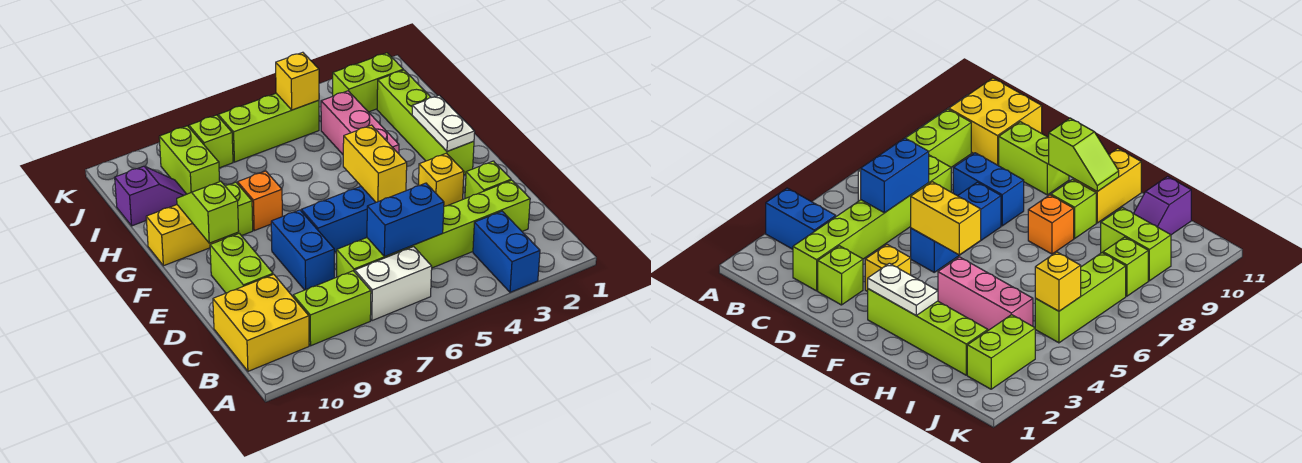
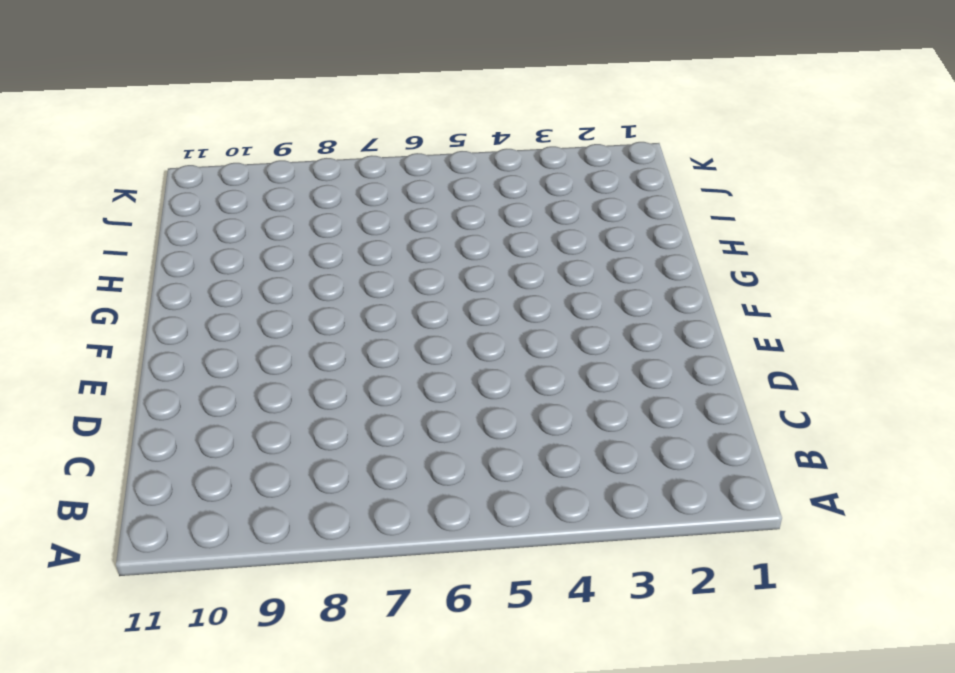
none -> blue 1x2 brick [473,211,540,292]
none -> white 1x2 brick [355,247,432,321]
none -> lime 1x2 brick [293,271,371,346]

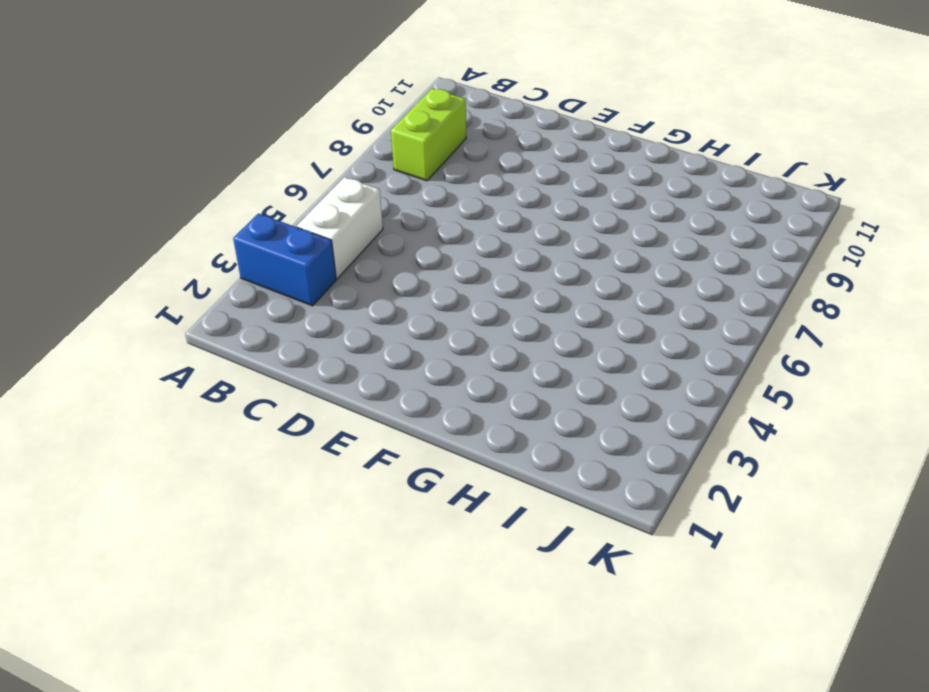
white 1x2 brick [297,177,383,279] -> white 1x2 brick moved to [355,247,432,321]
none -> yellow 2x2 brick [213,274,309,371]
none -> lime 1x6 brick [337,180,530,277]
none -> lime 1x1 brick [465,161,511,199]

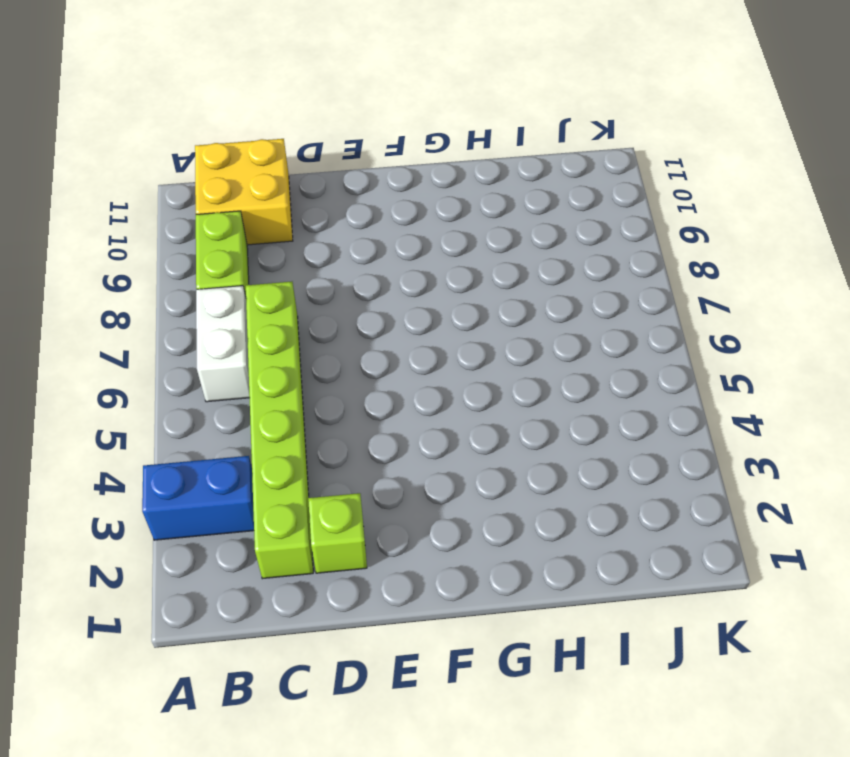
none -> blue 1x2 brick [271,210,334,290]
none -> lime 1x2 brick [210,233,273,293]
none -> yellow 1x1 brick [418,153,464,206]

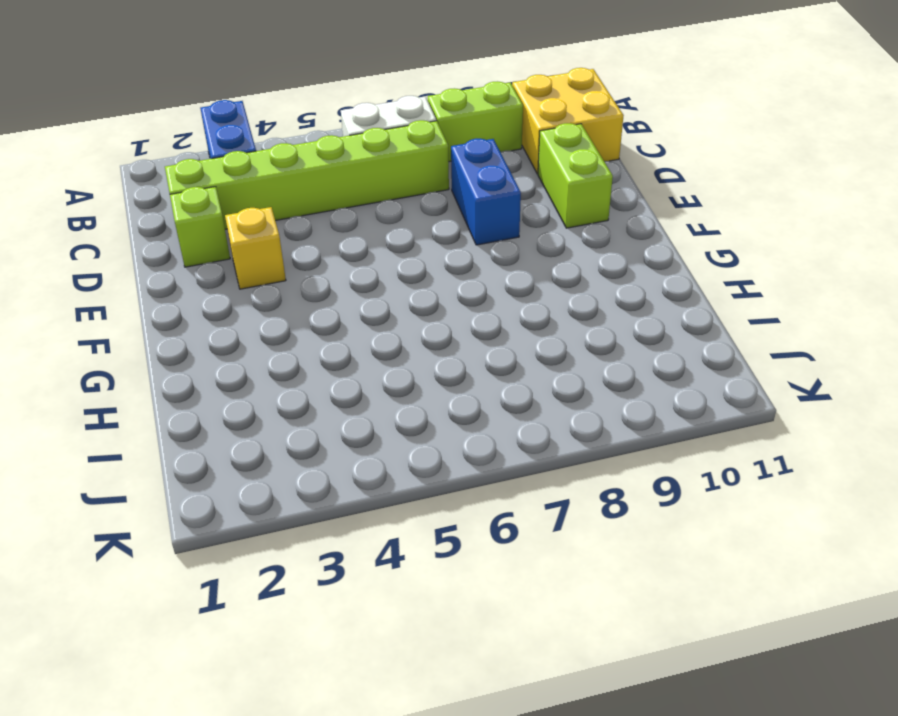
none -> blue 1x3 brick [301,186,376,252]
none -> lime 1x4 brick [377,70,474,175]
none -> pink 1x3 brick [321,91,399,154]

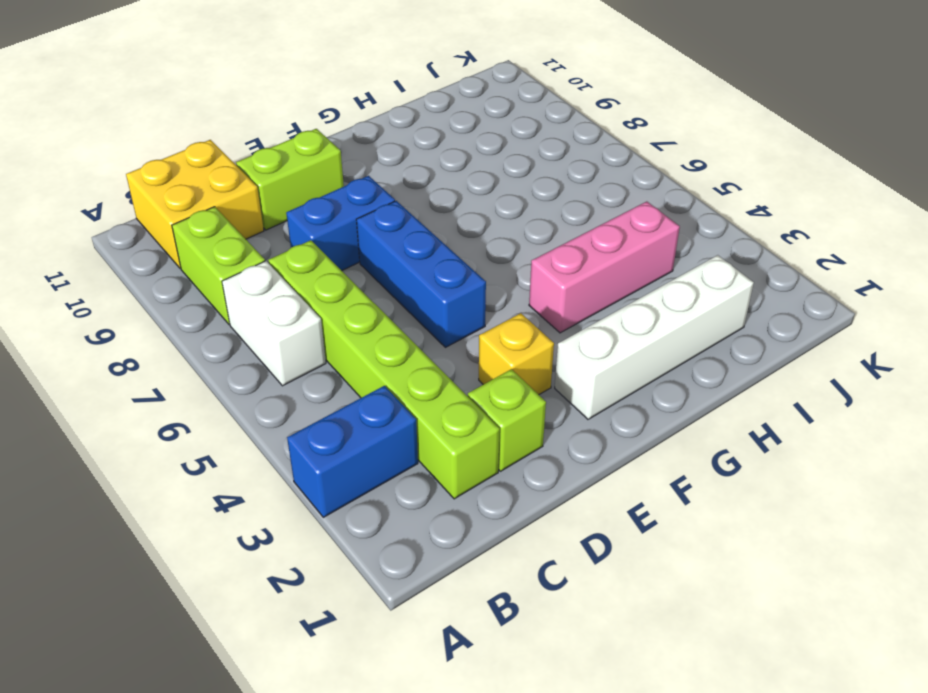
white 1x4 brick [555,255,754,419] -> lime 1x4 brick [377,70,474,175]
none -> orange 1x1 brick [238,171,282,231]
none -> lime 1x1 brick [223,182,253,240]
none -> yellow 1x2 brick [146,205,223,266]

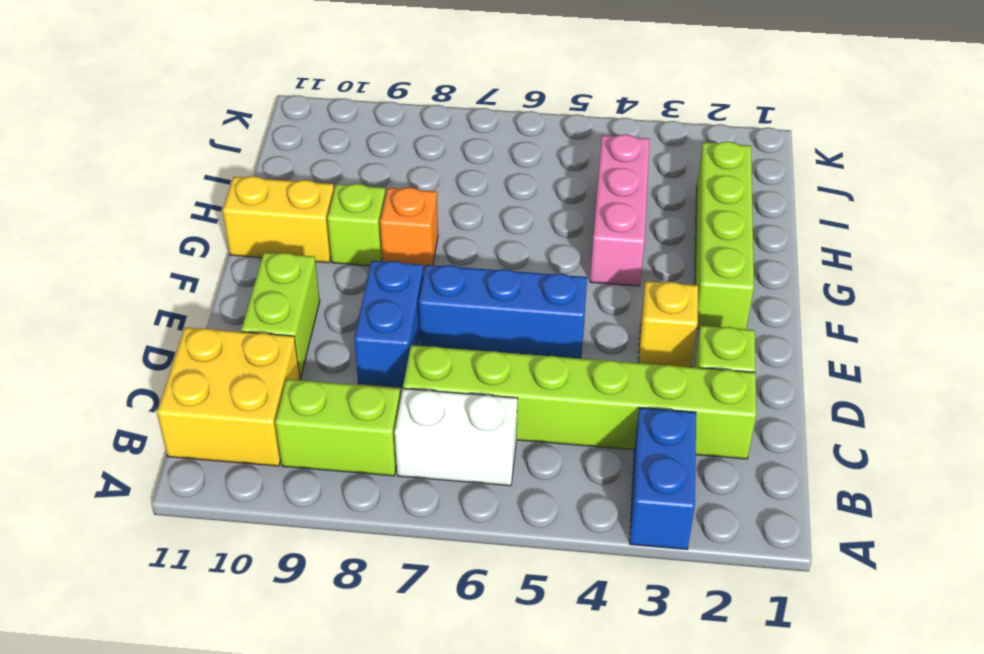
none -> lime 1x2 brick [159,126,220,194]
none -> purple 1x2 slope [115,166,186,226]
none -> lime 1x2 brick [333,53,403,112]

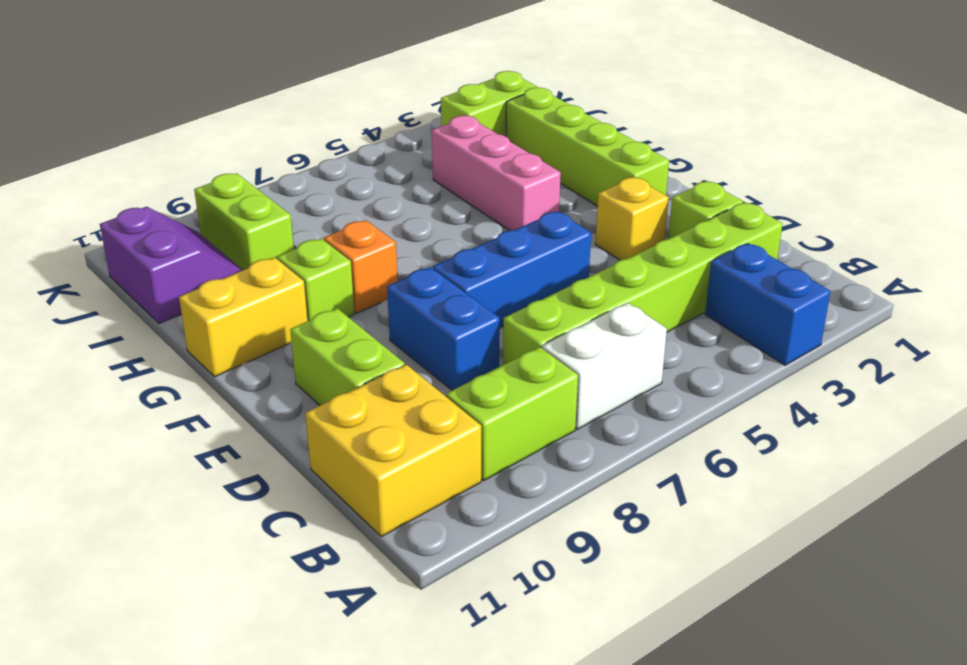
purple 2x2 slope [100,207,243,323] -> purple 1x2 slope [115,166,186,226]
none -> lime 1x3 brick [218,93,319,162]
none -> lime 1x1 brick [189,115,233,168]
none -> blue 1x2 brick [367,183,444,256]

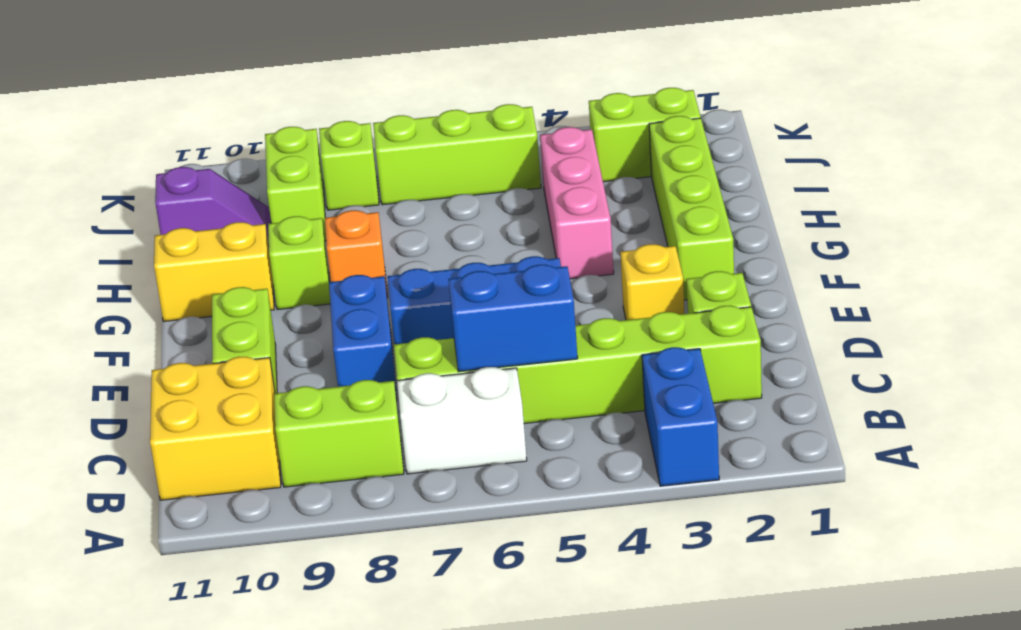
none -> yellow 1x2 brick [343,125,407,202]
none -> white 1x2 plate [412,95,475,151]
none -> lime 1x2 slope [177,181,239,243]

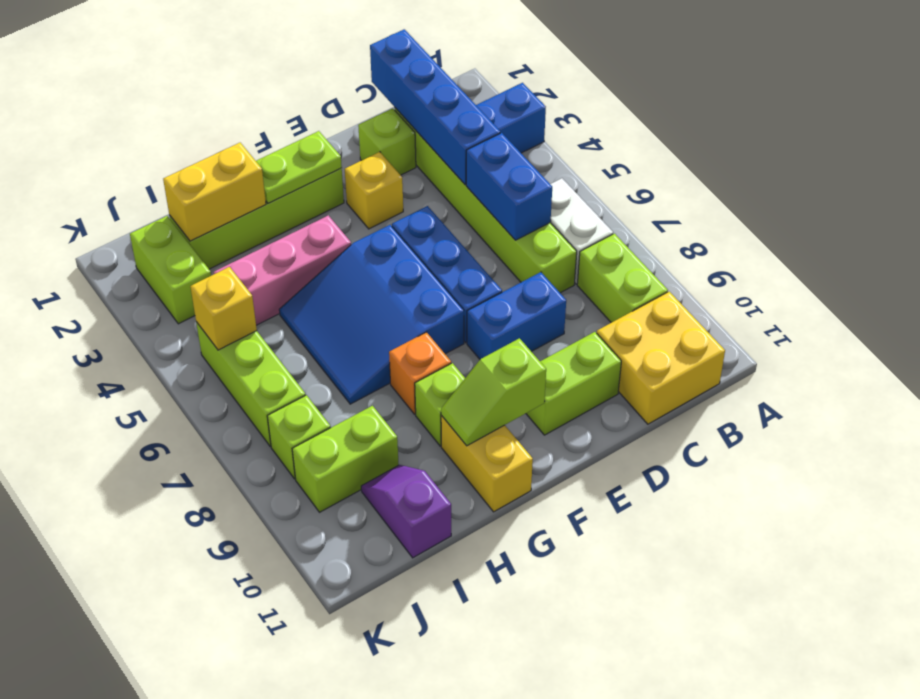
blue 1x4 brick [370,29,500,185] -> none
lime 1x2 plate [256,131,342,203] -> white 1x2 plate [412,95,475,151]
blue 3x3 slope [279,225,464,404] -> none
yellow 1x2 brick [163,143,266,241] -> yellow 1x2 brick moved to [343,125,407,202]

